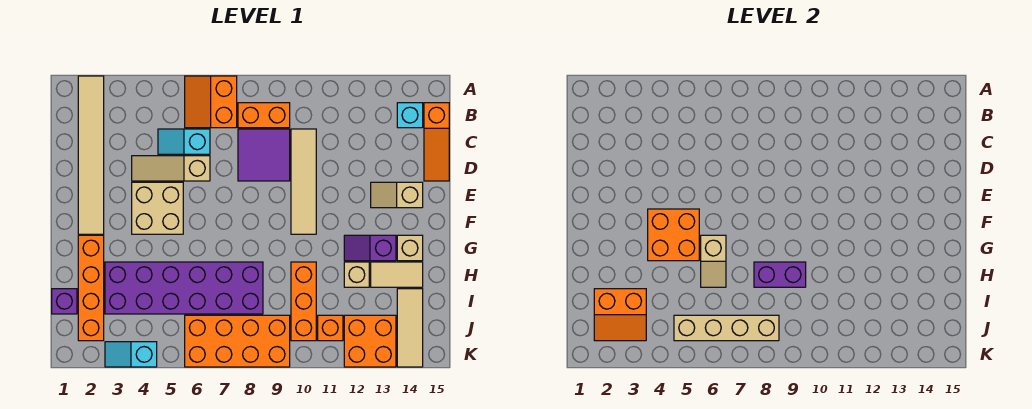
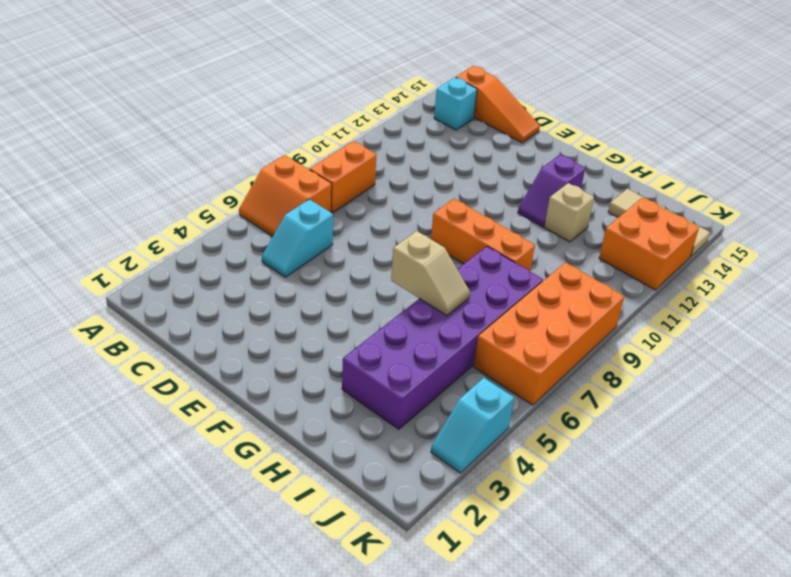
orange 1x3 brick [431,199,535,271] -> orange 1x3 brick moved to [291,262,316,341]
none -> tan 1x6 tile [78,76,104,234]
none -> purple 2x2 tile [238,129,290,181]
none -> tan 1x4 tile [291,129,316,234]

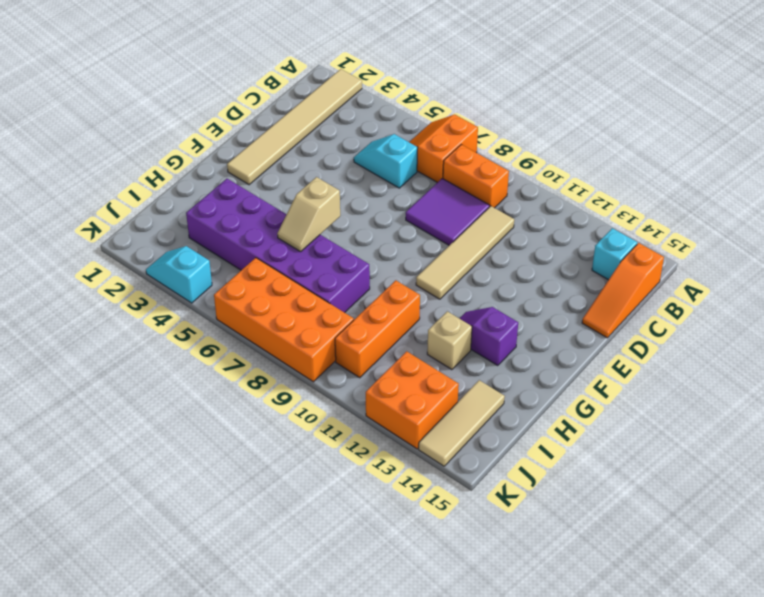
none -> tan 1x3 slope [132,156,210,181]
none -> tan 2x2 brick [132,182,183,234]
none -> tan 1x2 slope [371,182,423,208]

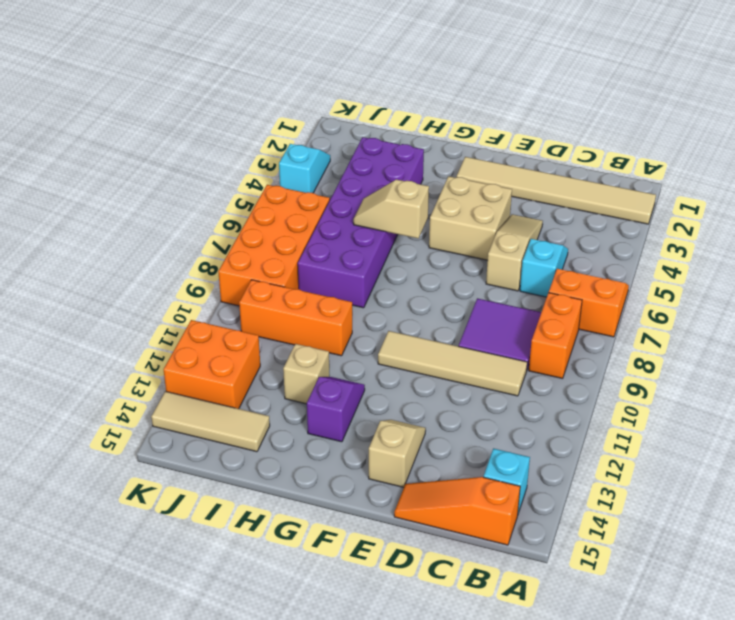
none -> orange 1x4 brick [78,235,104,341]
none -> tan 1x1 brick [397,235,423,261]
none -> tan 1x2 tile [371,262,423,287]

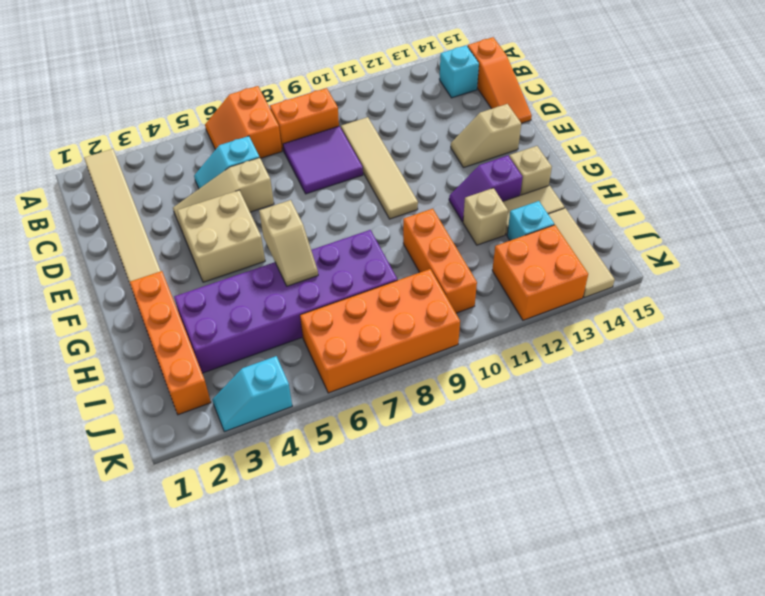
cyan 1x1 brick [507,201,554,241] -> none
none -> purple 1x1 brick [52,289,77,314]
none -> orange 1x1 brick [318,315,343,341]
none -> orange 2x2 brick [648,209,699,261]

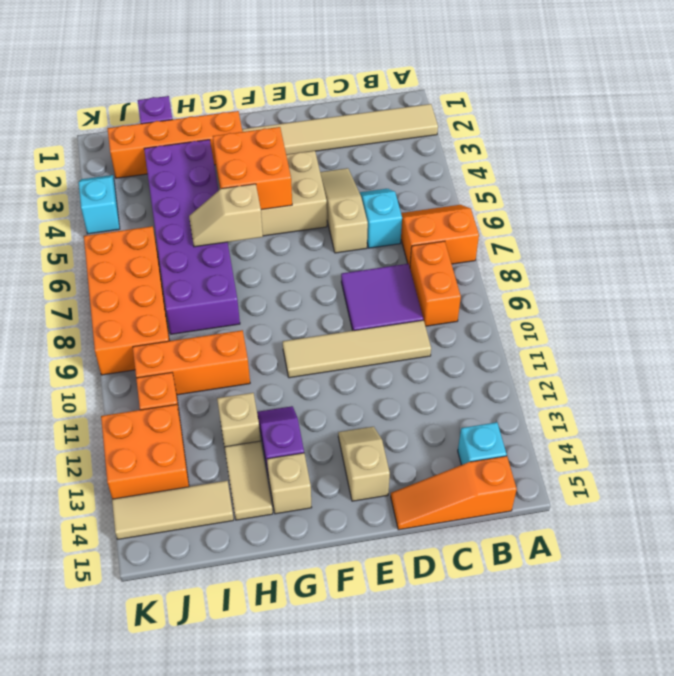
none -> purple 1x2 brick [754,262,806,287]
none -> orange 2x2 slope [594,289,646,341]
none -> tan 1x4 brick [674,315,779,341]

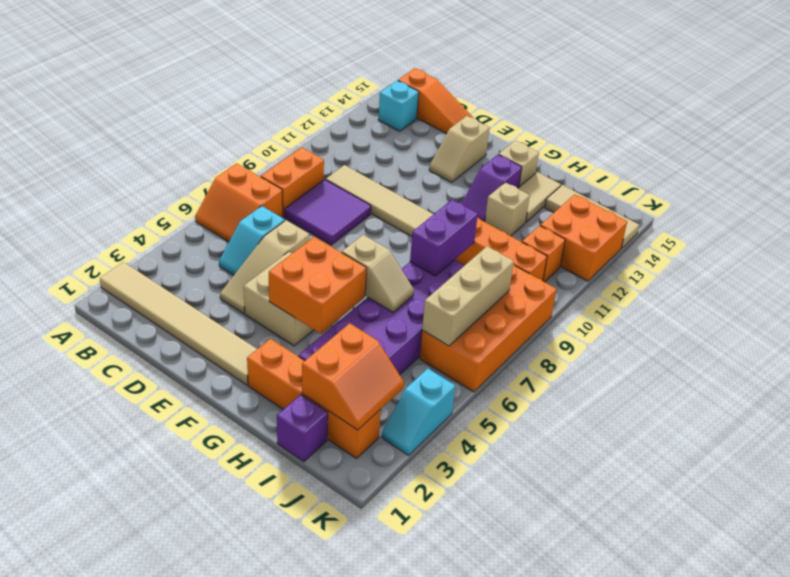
tan 1x3 brick [422,246,514,346] -> tan 1x4 brick [674,315,779,341]

